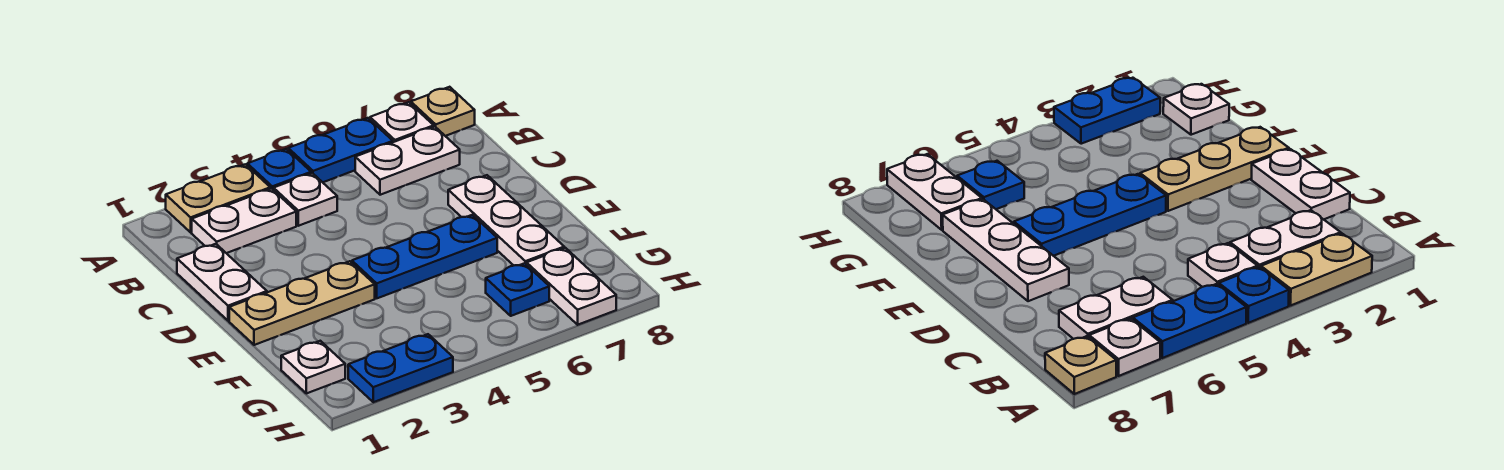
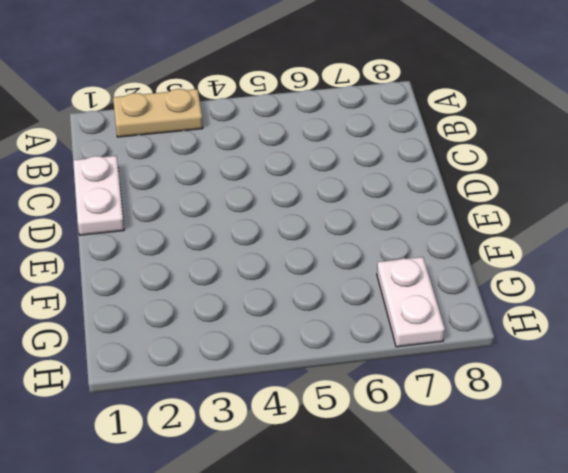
none -> blue 1x1 plate [247,149,311,190]
none -> blue 1x2 plate [288,118,393,182]
none -> white 1x1 plate [370,102,434,142]

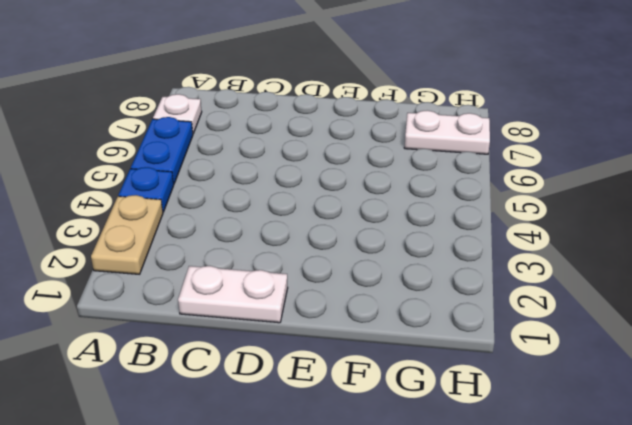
none -> tan 1x1 plate [411,87,475,136]
none -> white 1x2 plate [192,189,296,253]
none -> white 1x1 plate [274,173,337,226]

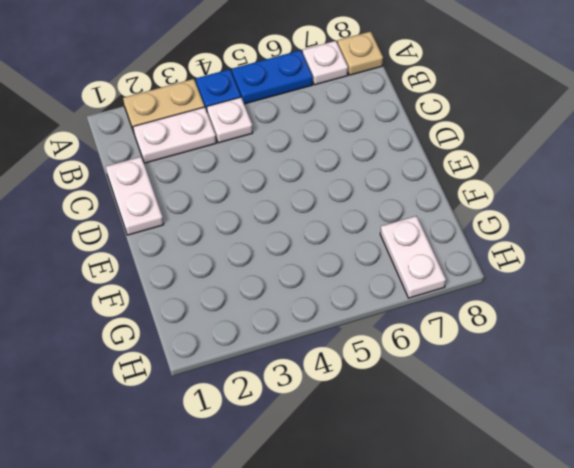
none -> white 1x2 plate [355,127,460,195]
none -> white 1x3 plate [448,175,564,265]
none -> tan 1x3 plate [229,261,375,345]

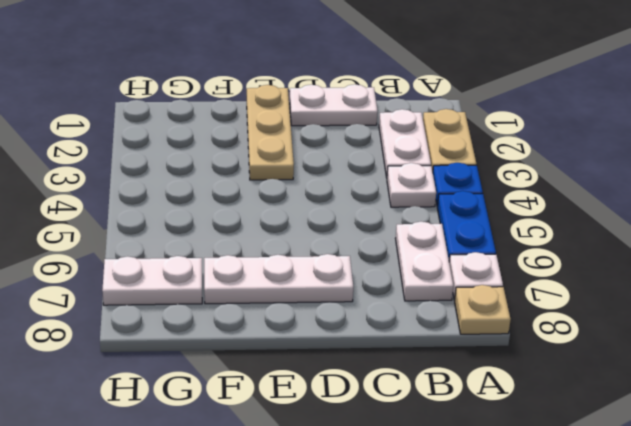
none -> blue 1x3 plate [352,215,497,298]
none -> white 1x1 plate [281,341,345,393]
none -> blue 1x1 plate [486,263,549,316]

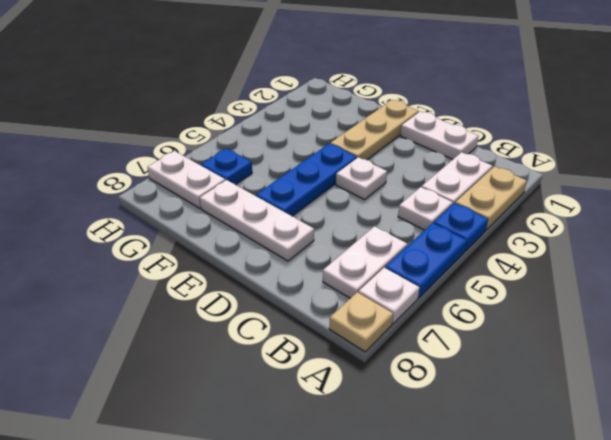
white 1x1 plate [336,157,387,200] -> white 1x1 plate moved to [281,341,345,393]
none -> blue 1x2 plate [348,334,453,402]

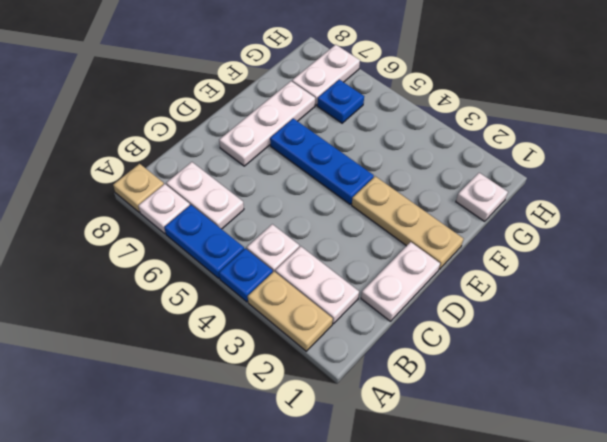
none -> blue 1x2 plate [348,334,453,402]

